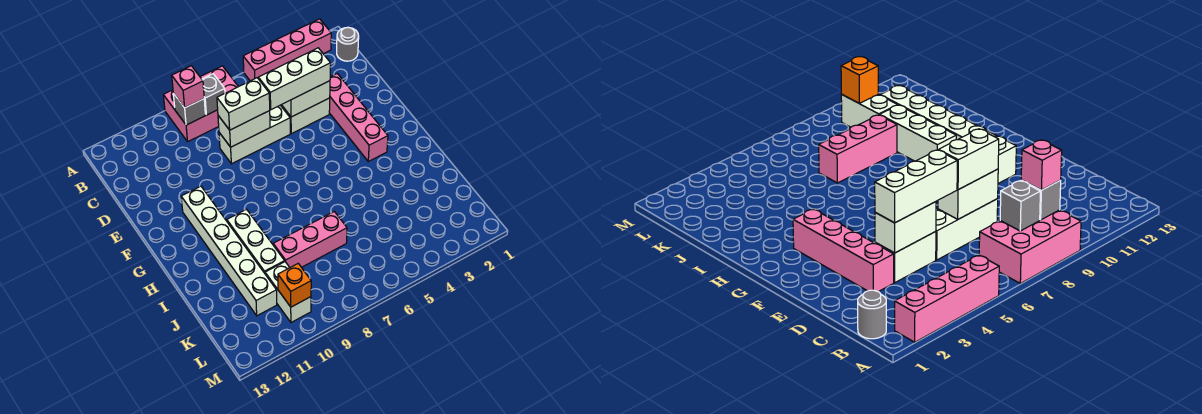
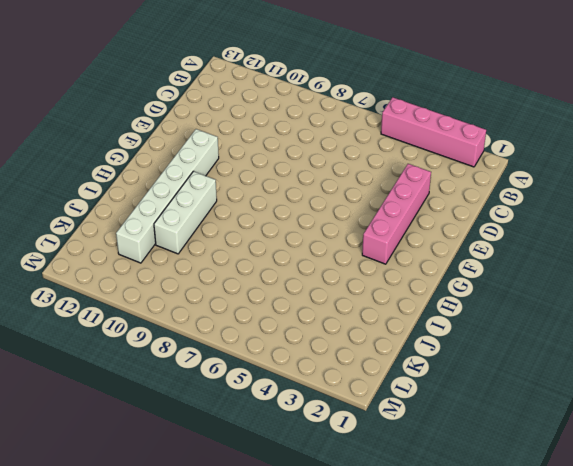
none -> pink 2x3 brick [163,66,238,141]
none -> grey 1x1 round brick [337,27,359,61]
none -> white 1x2 brick [281,98,330,134]

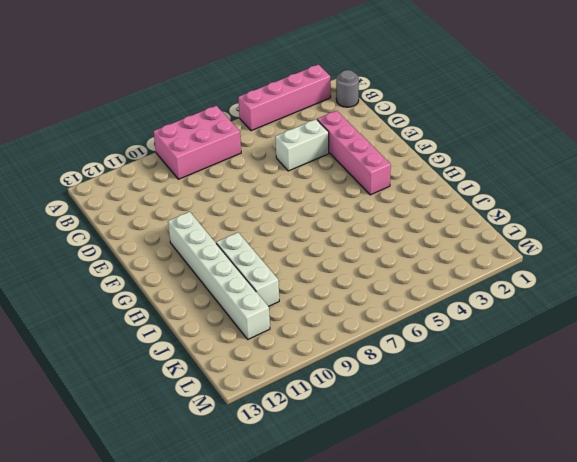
none -> white 1x3 brick [219,105,290,164]
none -> pink 1x3 brick [273,211,347,267]
none -> white 1x2 brick [265,262,311,322]

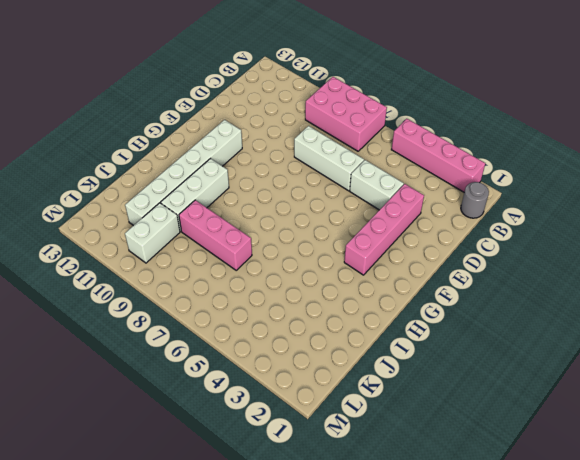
none -> grey 1x1 brick [202,74,225,115]
none -> grey 1x1 brick [173,93,205,125]
none -> white 1x2 brick [282,81,330,117]

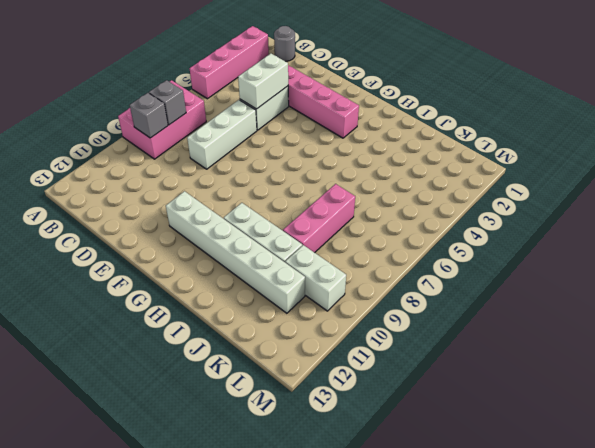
none -> white 1x2 brick [218,111,270,147]
none -> orange 1x1 brick [278,264,311,307]
none -> pink 1x1 brick [172,66,204,108]

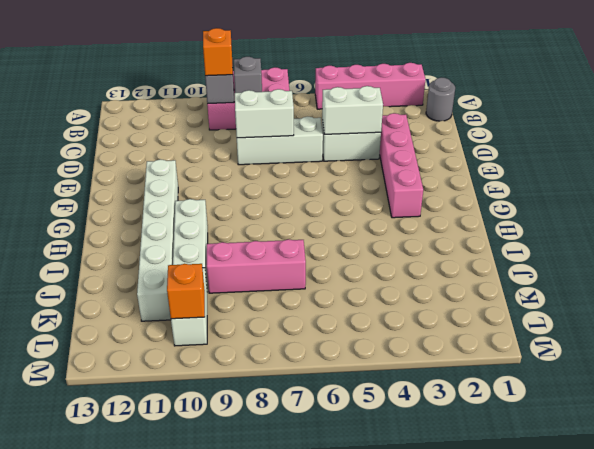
orange 1x1 brick [203,28,233,76] -> pink 1x1 brick [172,66,204,108]
none -> white 1x3 brick [258,48,331,110]
none -> white 1x2 brick [217,78,270,130]

